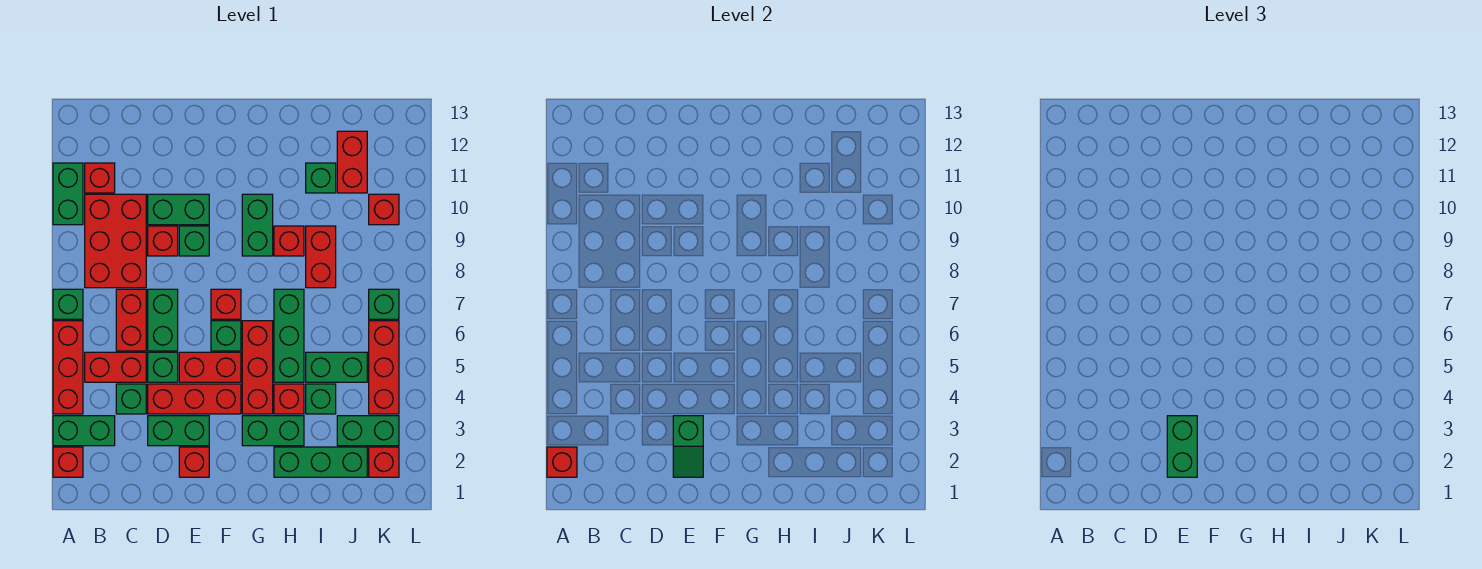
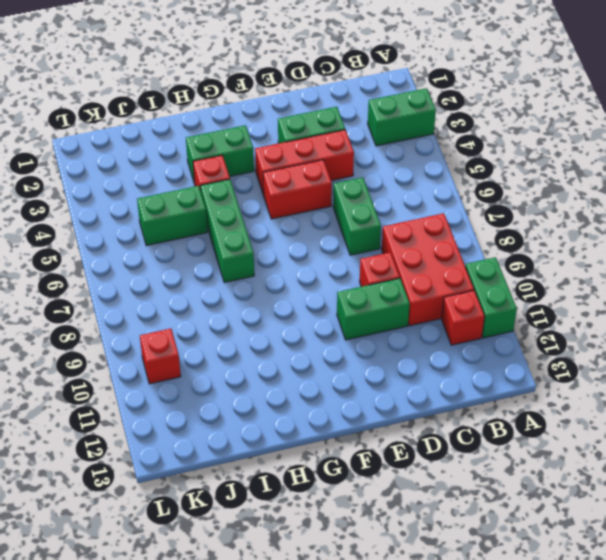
none -> red 1x1 brick [53,447,83,477]
none -> red 1x3 brick [53,321,83,414]
none -> green 1x1 brick [53,289,83,319]
none -> red 1x2 brick [85,352,146,382]

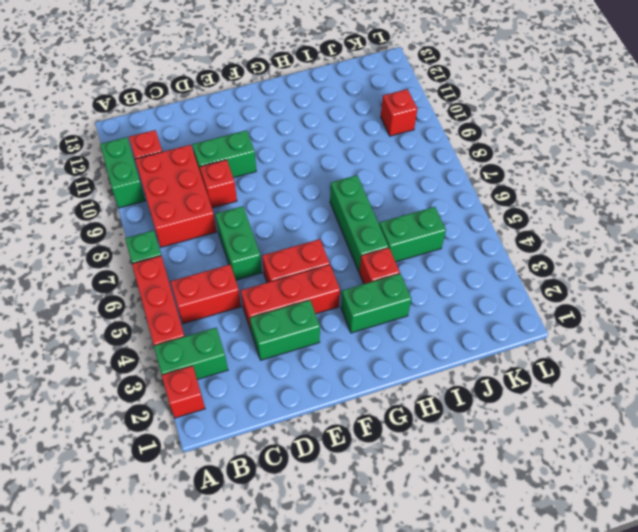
none -> green 1x1 brick [116,384,146,414]
none -> red 1x2 brick [116,289,146,351]
none -> green 1x1 brick [148,352,178,382]
none -> red 1x1 brick [179,447,209,477]

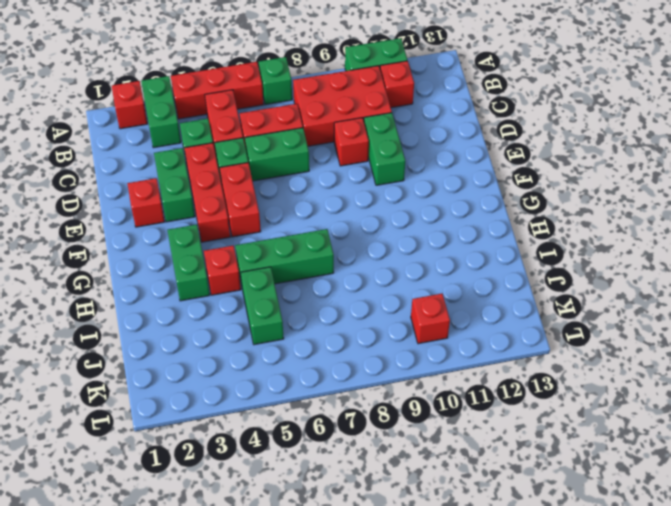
none -> green 1x1 brick [179,226,209,256]
none -> green 1x1 brick [211,321,241,351]
none -> red 1x1 brick [211,289,241,319]
none -> red 1x3 brick [242,321,273,414]

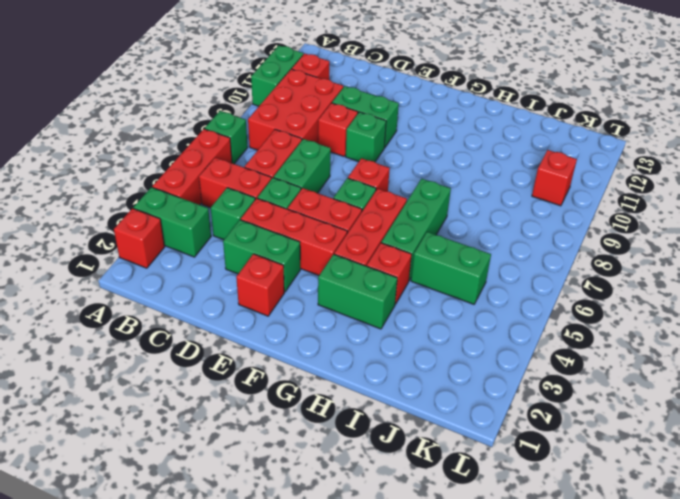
none -> green 1x2 brick [242,194,273,256]
none -> green 1x3 brick [274,447,367,477]
none -> red 1x1 brick [274,226,304,256]
none -> green 1x1 brick [306,384,336,414]

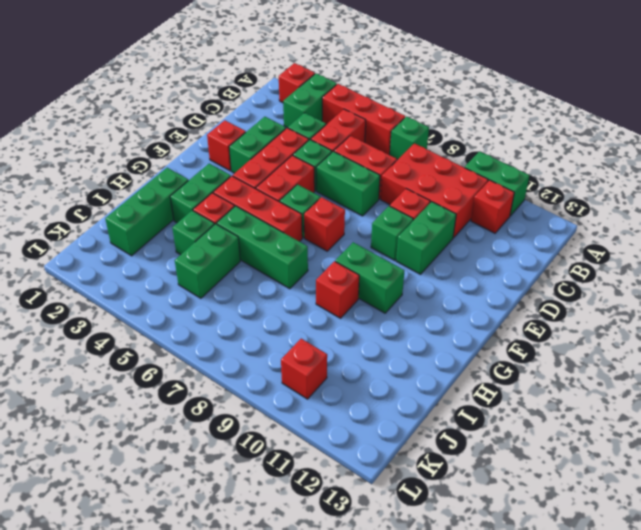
none -> red 1x2 brick [306,226,336,288]
none -> green 1x1 brick [306,163,336,193]
none -> green 1x2 brick [337,416,399,446]
none -> red 1x2 brick [337,131,367,193]

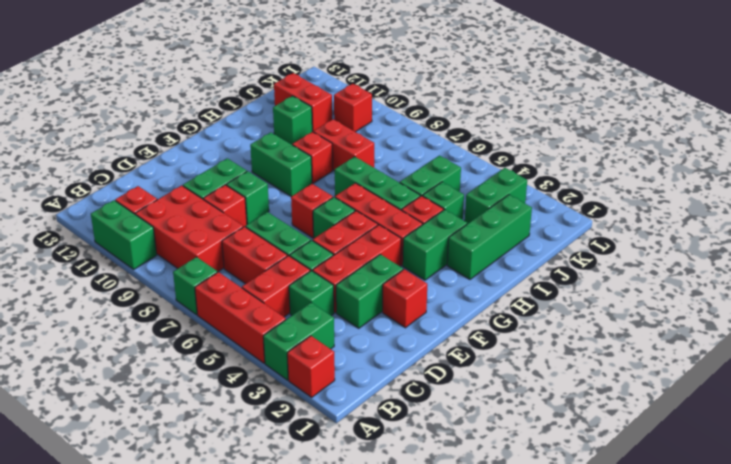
none -> red 1x1 brick [369,447,399,477]
none -> red 1x3 brick [369,321,399,414]
none -> green 1x1 brick [369,289,399,319]
none -> red 1x1 brick [547,447,577,477]

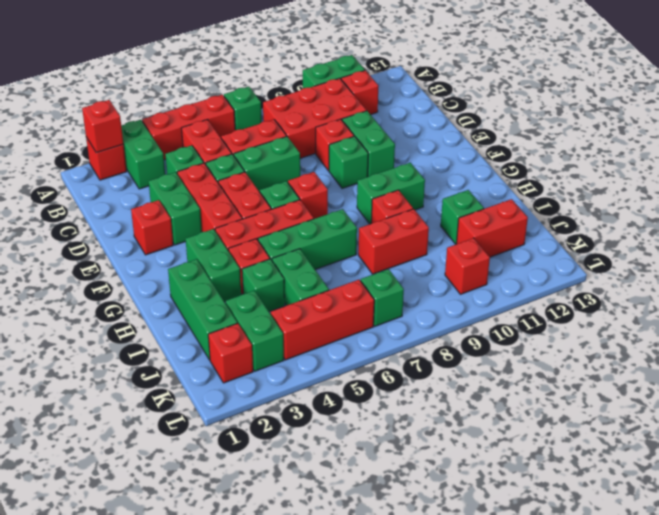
none -> green 1x2 slope [673,416,703,477]
none -> green 1x2 brick [1167,416,1197,477]

